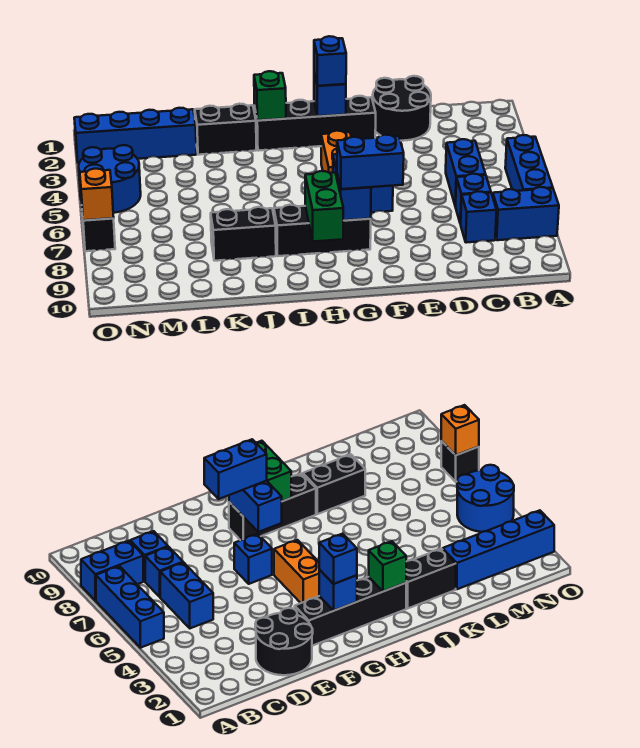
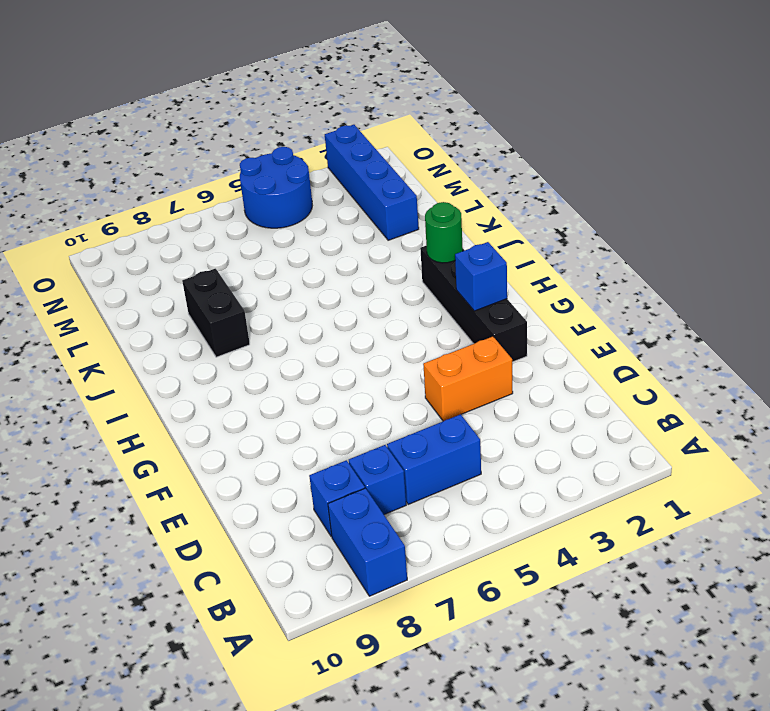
orange 1x2 brick [423,337,513,421] -> orange 1x2 brick moved to [321,131,351,173]
green 1x1 round brick [425,202,463,263] -> green 1x1 brick [254,71,286,120]
none -> blue 1x3 brick [505,135,553,191]
none -> black 2x2 round brick [373,76,431,141]
none -> blue 1x1 brick [371,186,393,212]

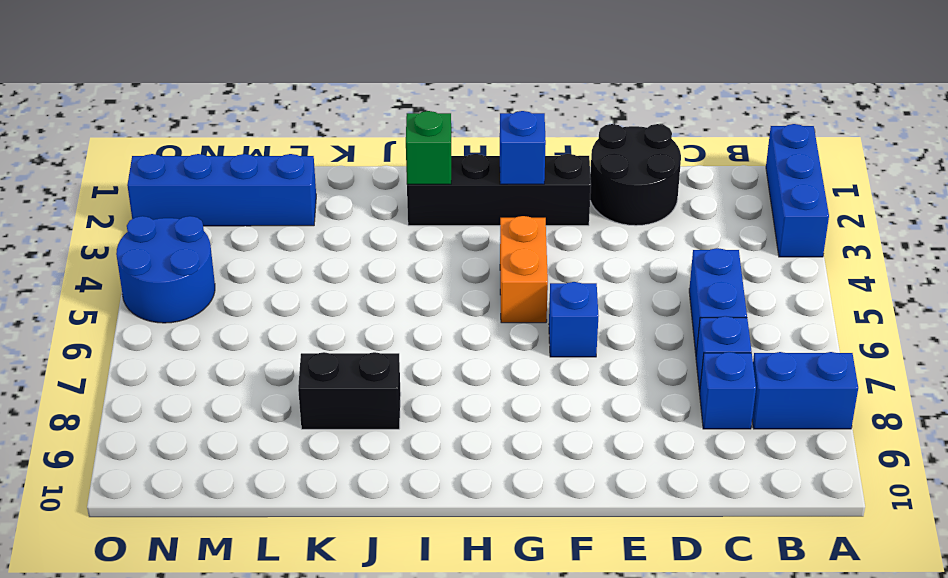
blue 1x3 brick [766,124,829,257] -> blue 1x3 brick moved to [505,135,553,191]
none -> black 1x3 brick [274,205,371,256]
none -> black 1x2 brick [195,104,256,155]
none -> black 1x1 brick [82,213,115,251]

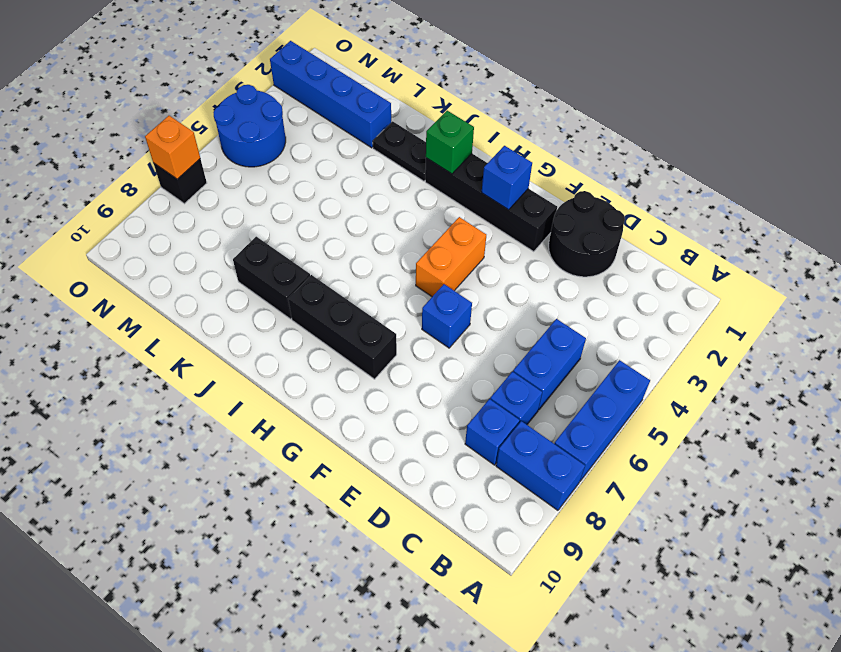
black 1x2 plate [373,121,426,181] -> black 1x2 brick [195,104,256,155]
none -> blue 1x2 brick [333,154,371,221]
none -> green 1x2 brick [305,171,343,242]
none -> blue 1x2 brick [337,135,404,189]

